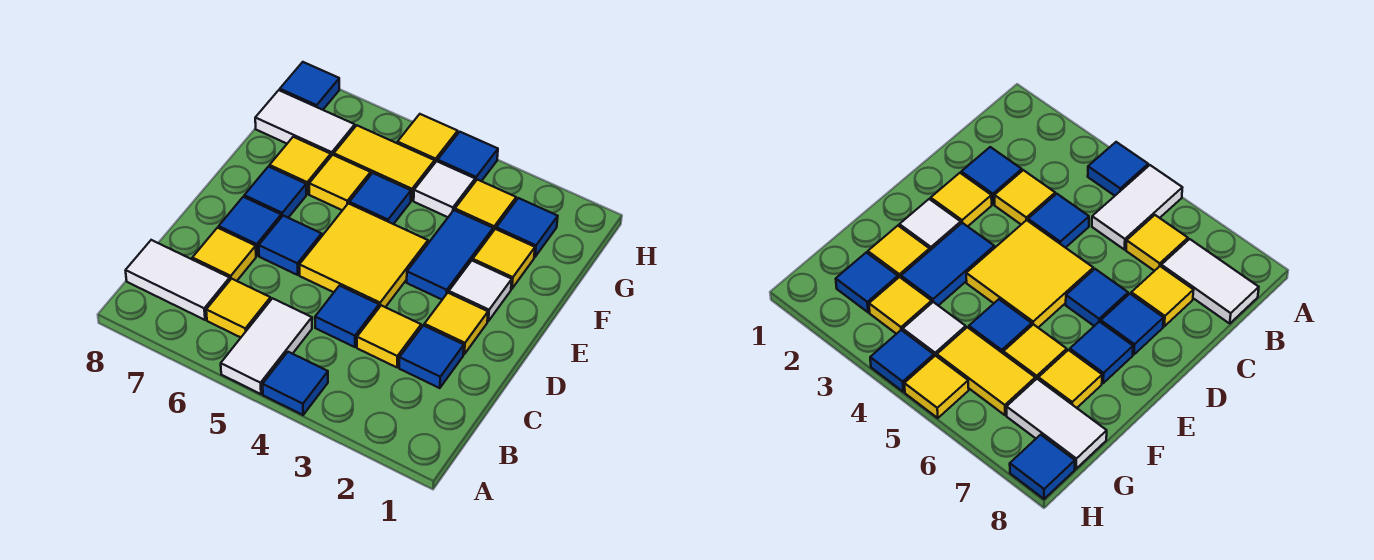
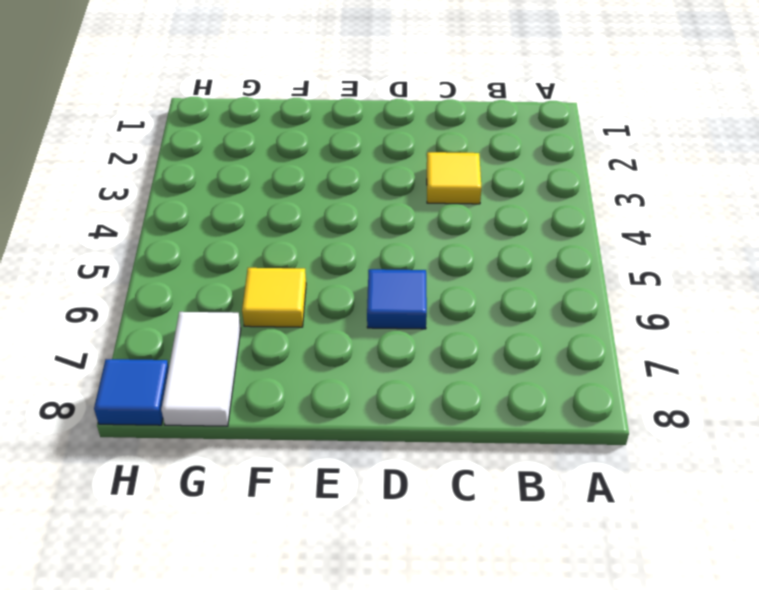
none -> blue 1x1 tile [263,352,328,415]
none -> white 1x2 tile [221,298,312,394]
none -> yellow 1x1 tile [206,279,271,337]

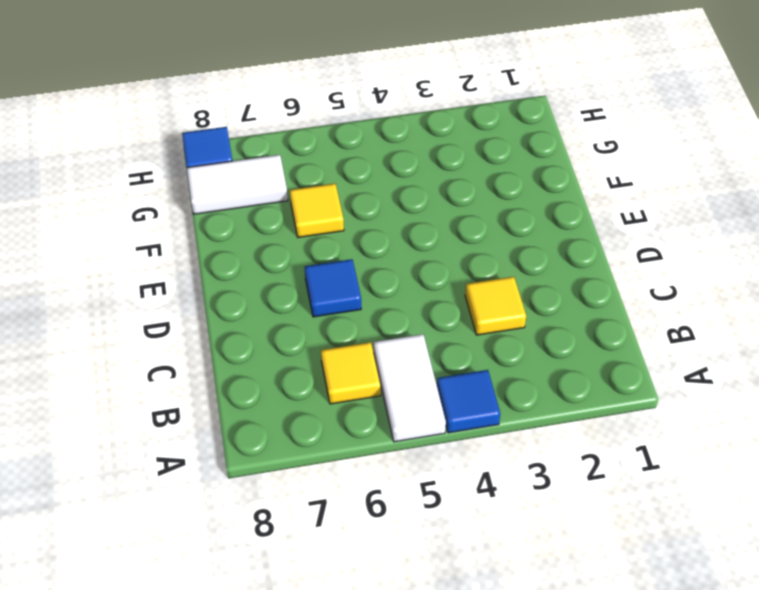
none -> white 1x2 tile [126,240,230,320]
none -> blue 1x1 tile [399,325,464,388]
none -> blue 1x1 tile [315,286,379,347]

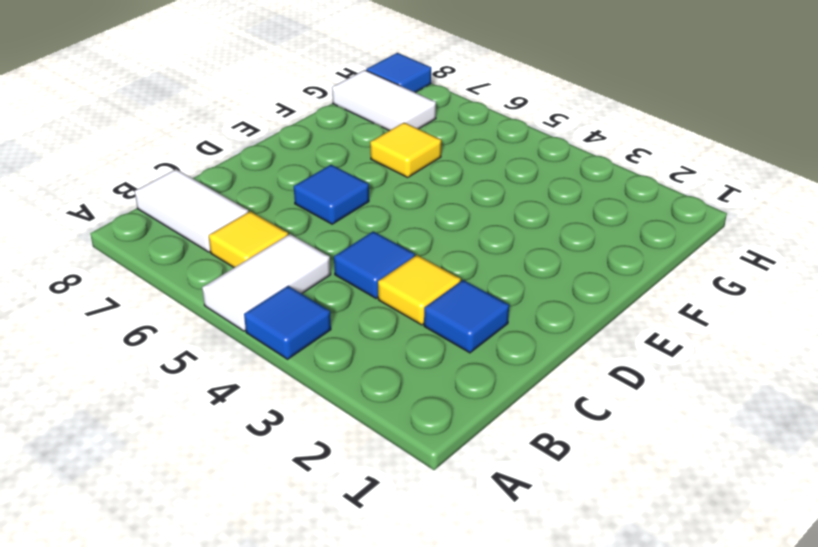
none -> yellow 1x1 tile [192,228,256,281]
none -> yellow 1x1 tile [424,293,488,354]
none -> yellow 2x2 tile [299,203,428,307]

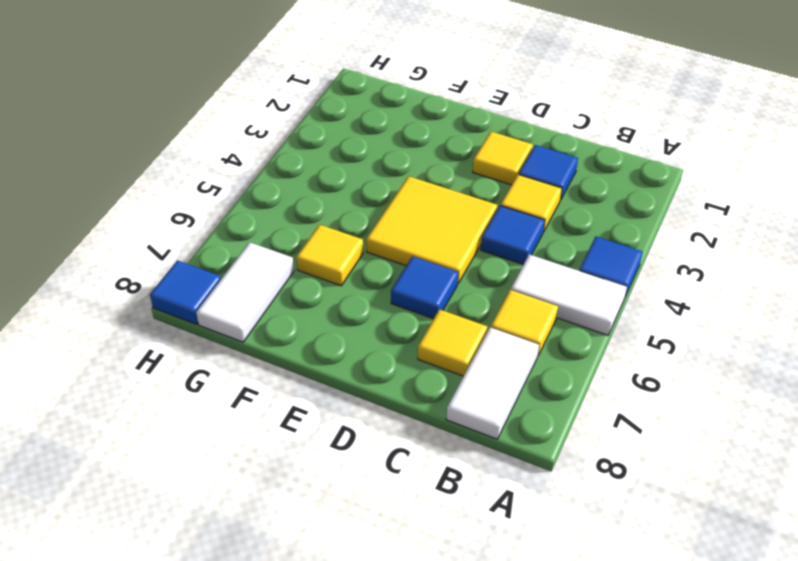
none -> blue 1x1 tile [219,197,281,256]
none -> white 1x1 tile [449,261,512,321]
none -> blue 1x2 tile [407,210,493,300]

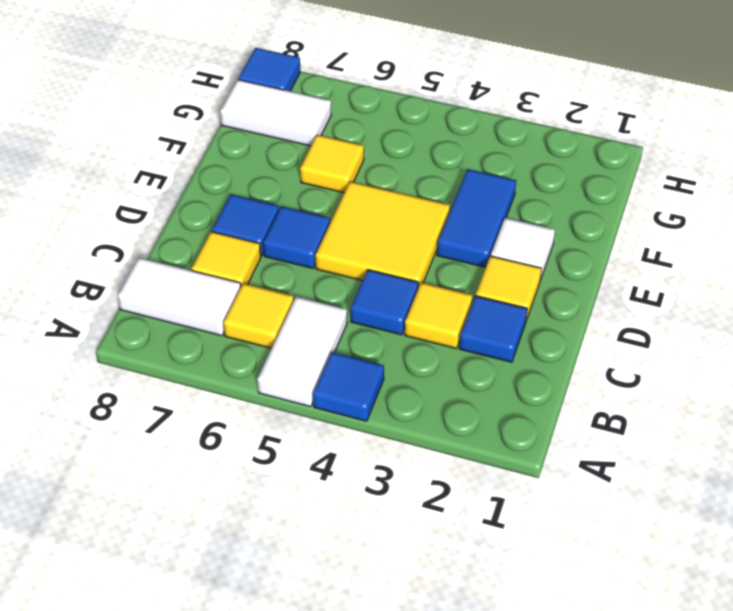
none -> blue 1x1 tile [244,167,306,218]
none -> yellow 1x1 tile [473,229,535,289]
none -> blue 1x1 tile [349,173,411,224]

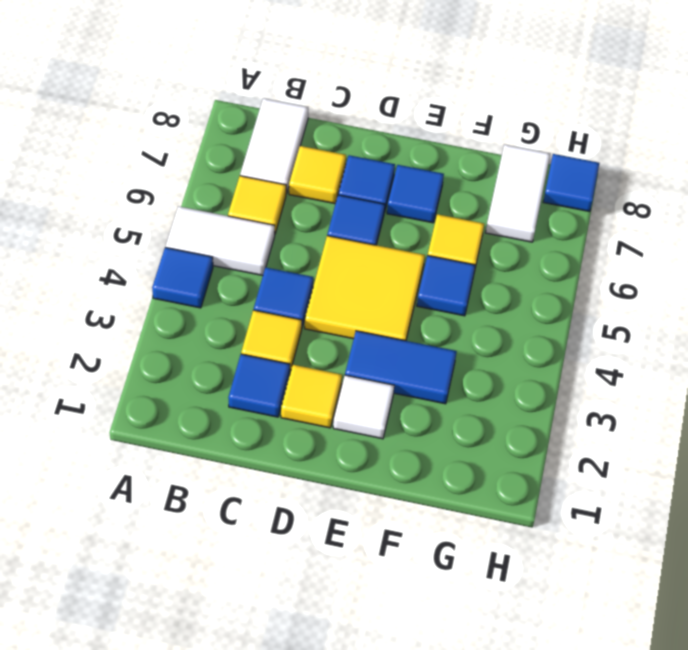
none -> yellow 1x1 tile [473,229,535,289]
none -> yellow 1x1 tile [270,137,331,194]
none -> blue 1x1 tile [496,198,558,257]

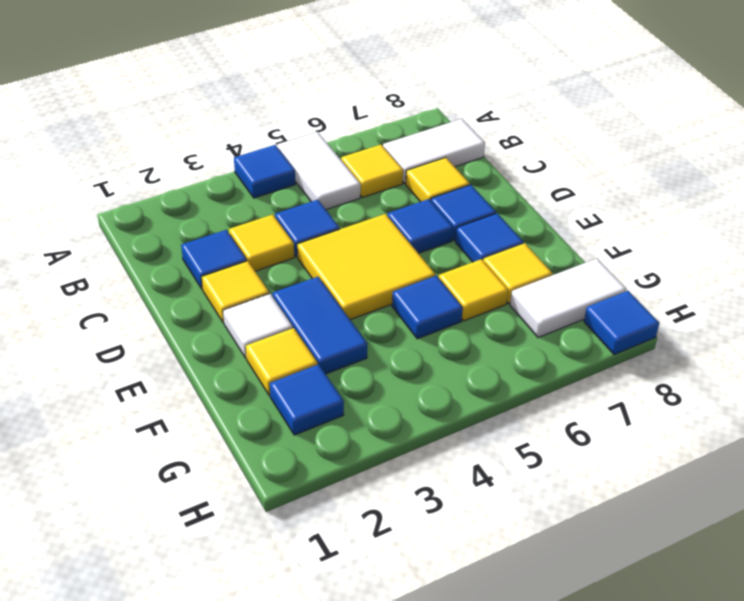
none -> yellow 1x1 tile [455,180,516,231]
none -> white 1x1 tile [414,161,475,217]
none -> yellow 1x2 tile [334,125,435,201]

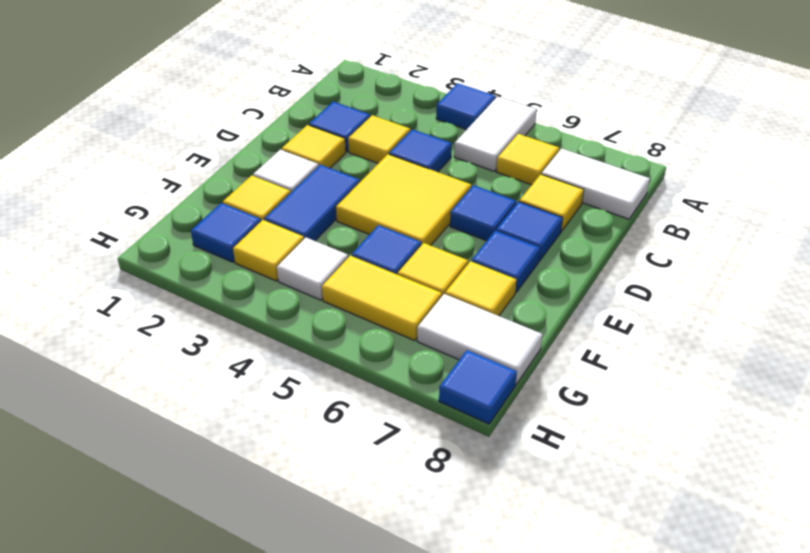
none -> blue 1x1 tile [438,132,498,182]
none -> yellow 1x1 tile [397,114,458,164]

